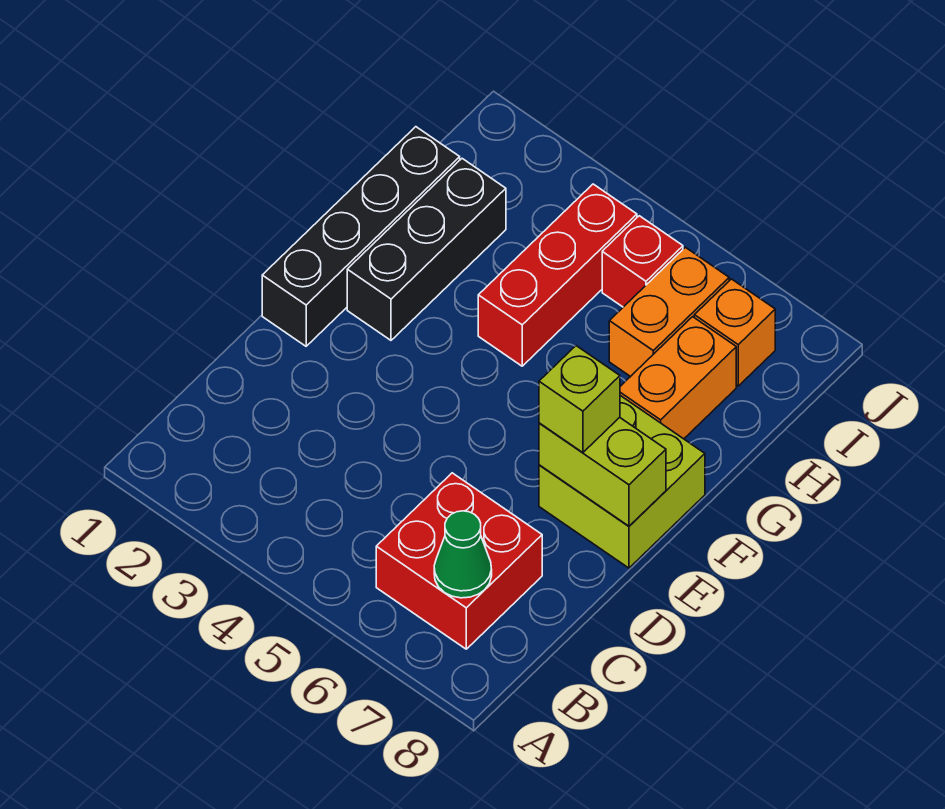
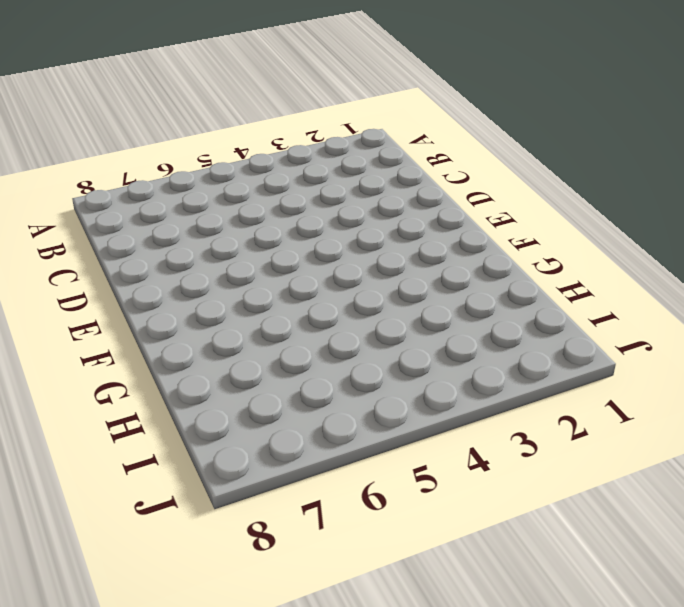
none -> red 2x2 brick [376,473,542,649]
none -> black 1x4 brick [262,127,460,346]
none -> lime 2x2 brick [539,396,705,568]

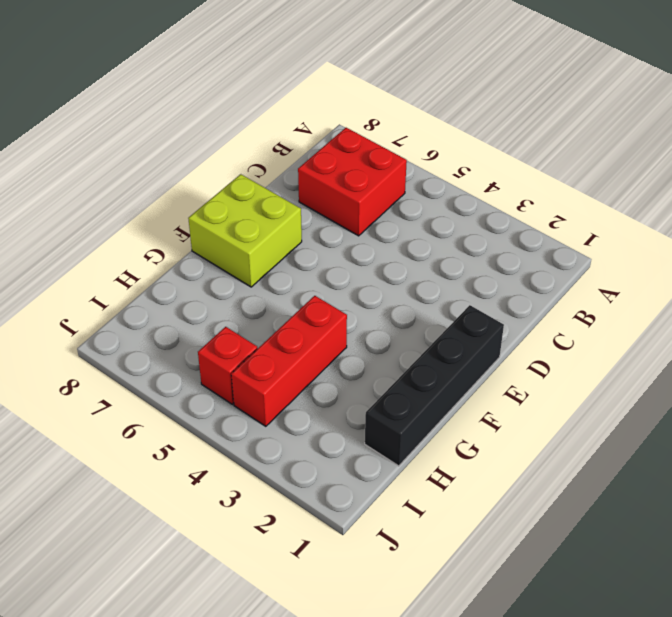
none -> black 1x3 brick [347,159,506,340]
none -> orange 1x2 brick [620,317,736,439]
none -> orange 1x2 brick [609,247,729,377]

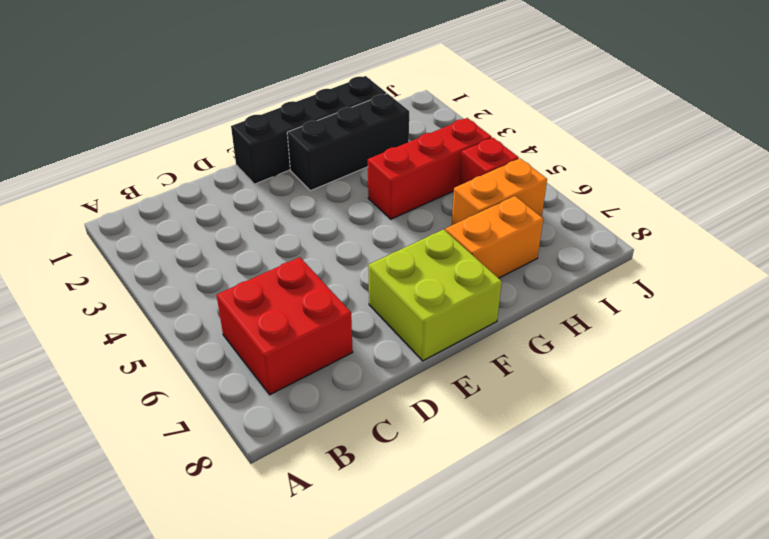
none -> orange 1x1 brick [694,279,775,386]
none -> green 1x1 cone [434,511,492,598]
none -> lime 1x2 brick [539,417,666,526]

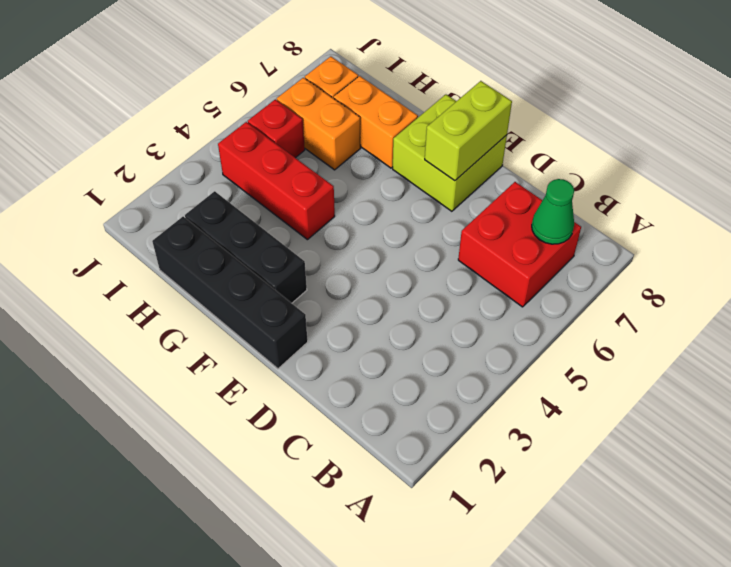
none -> lime 1x1 brick [539,346,620,453]

